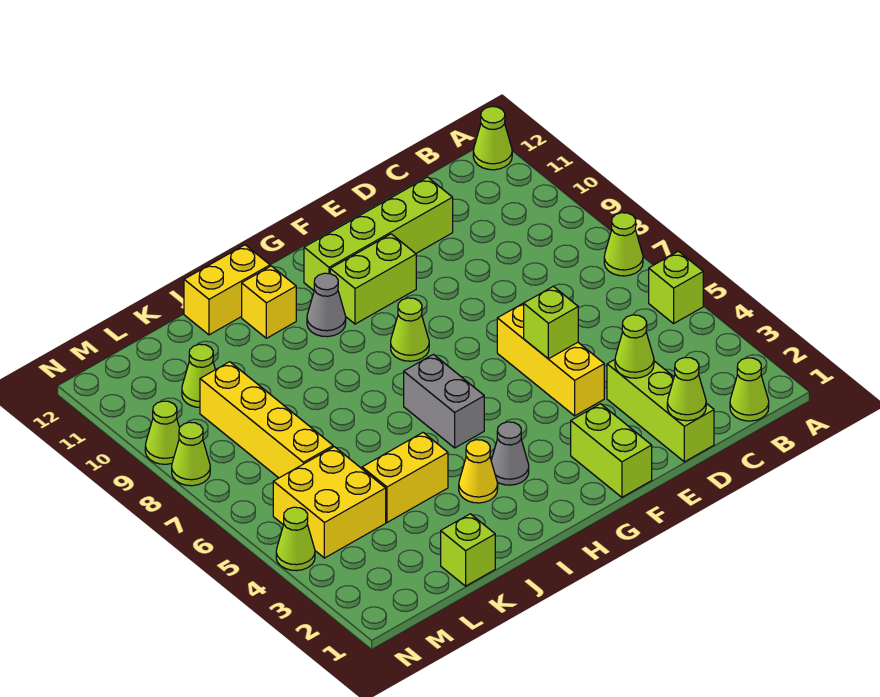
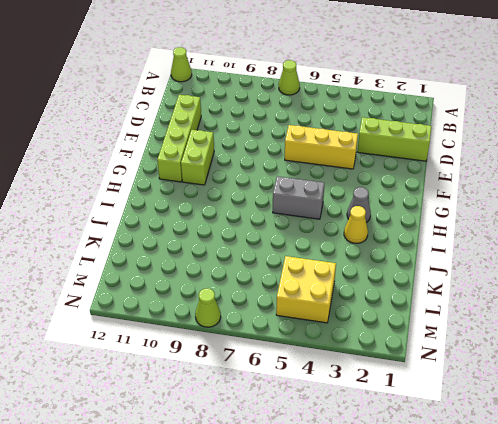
none -> lime 1x1 brick [649,251,703,323]
none -> lime 1x1 cone [730,358,769,421]
none -> lime 1x2 brick [571,404,652,497]

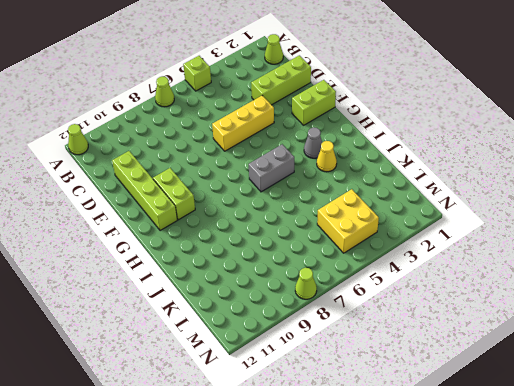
none -> lime 1x1 cone [391,298,429,361]
none -> grey 1x1 cone [307,273,346,337]
none -> yellow 1x1 brick [242,266,296,338]

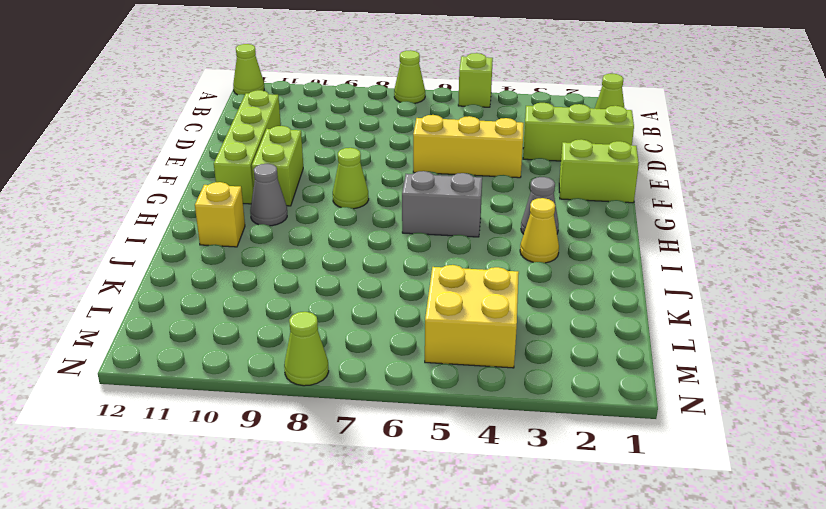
none -> yellow 1x2 brick [184,245,270,335]
none -> yellow 1x2 brick [362,433,448,522]
none -> lime 1x1 brick [441,514,495,586]

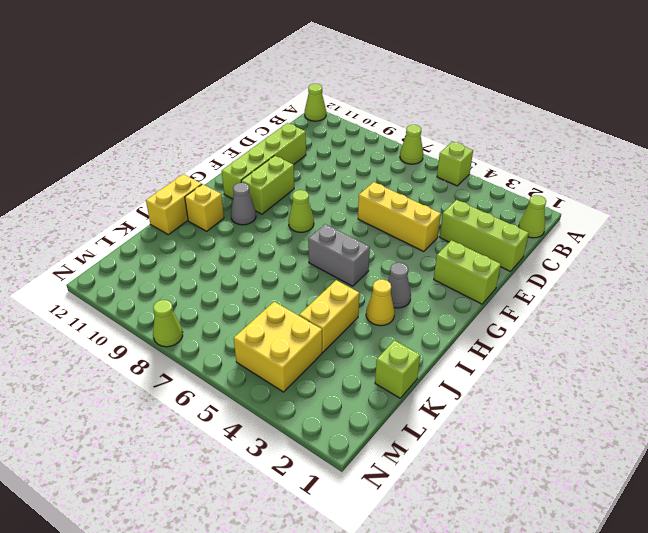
none -> yellow 1x4 brick [200,362,333,478]
none -> lime 1x1 cone [182,344,215,407]
none -> lime 1x1 cone [276,507,315,571]

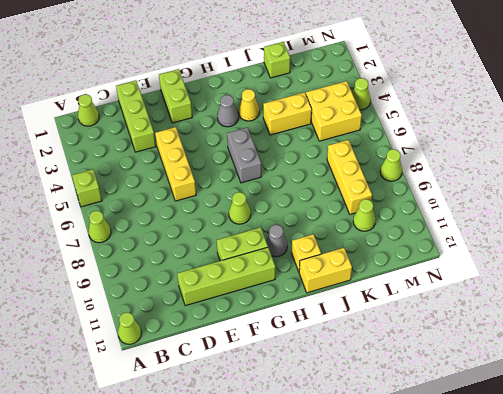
yellow 1x3 brick [327,140,372,214] -> yellow 1x4 brick [200,362,333,478]
none -> lime 1x1 cone [145,401,179,464]
none -> lime 1x1 cone [667,358,706,421]
none -> lime 1x1 cone [615,315,654,378]

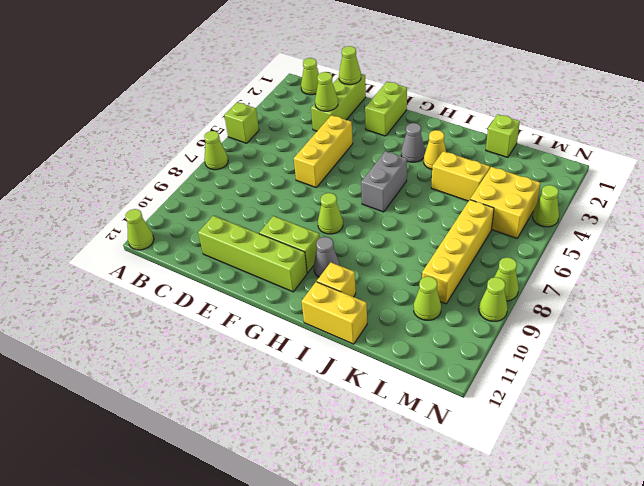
none -> lime 1x1 brick [524,286,578,359]

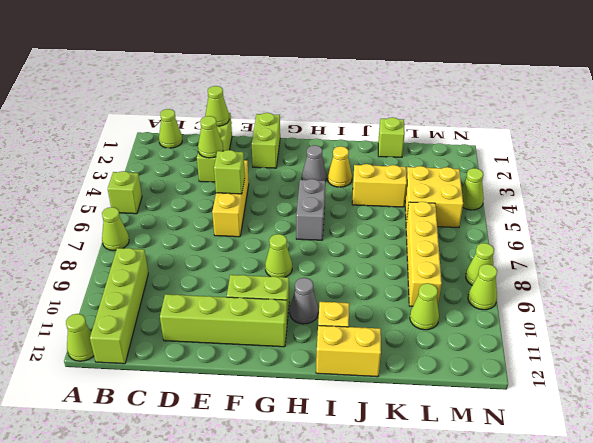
lime 1x4 brick [90,248,148,364] -> none

